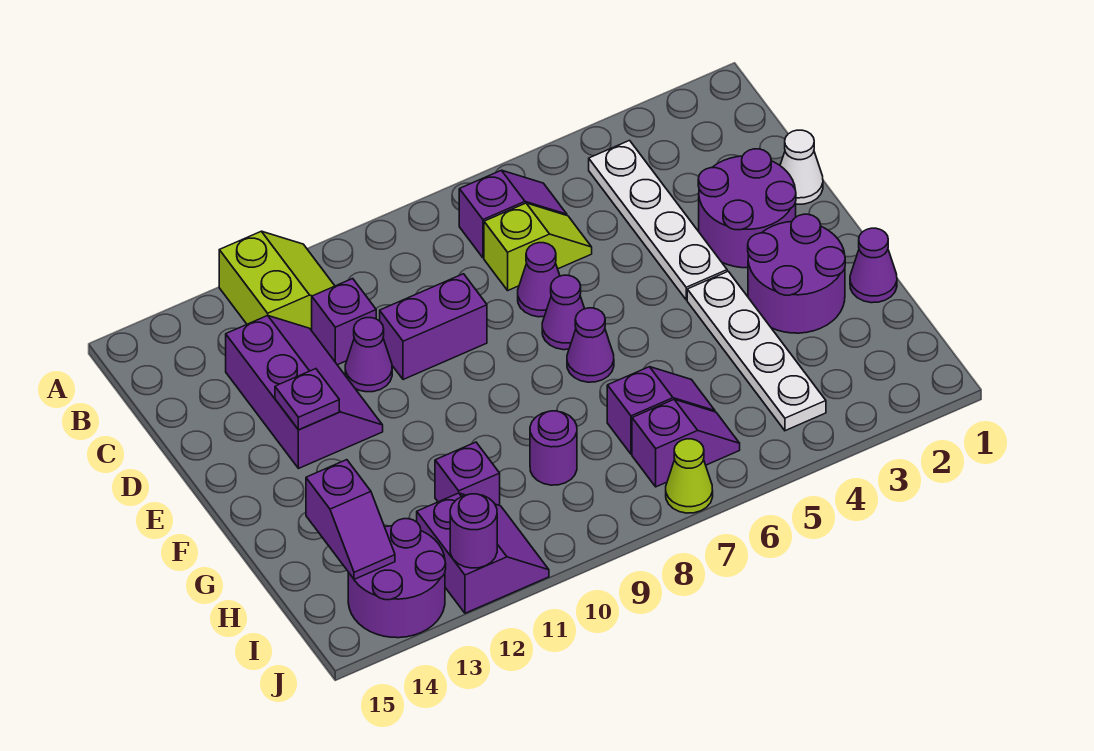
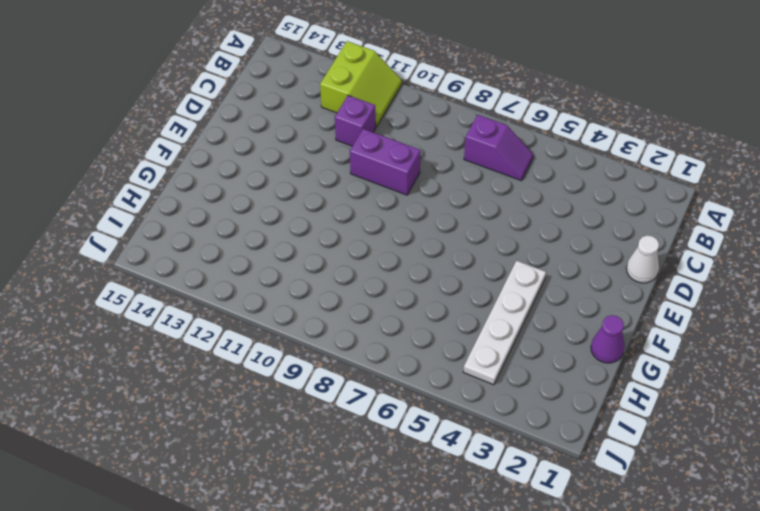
none -> white 1x4 plate [589,141,727,300]
none -> lime 1x2 slope [484,203,592,290]
none -> purple 2x3 slope [226,316,383,469]

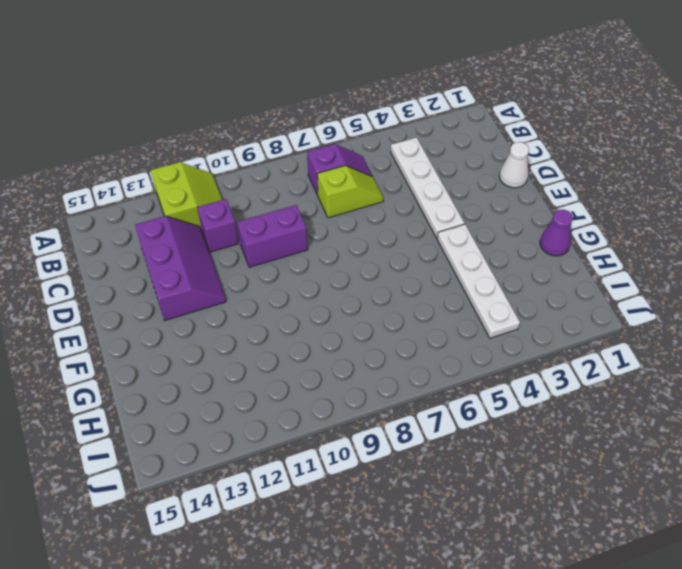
none -> purple 2x2 round brick [698,149,796,268]
none -> purple 1x1 cone [518,243,560,317]
none -> purple 1x1 cone [345,318,392,392]

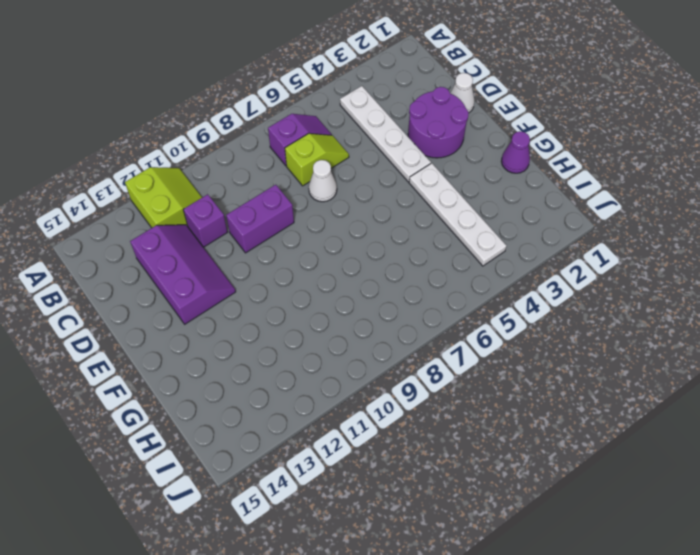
white 1x1 cone [309,160,337,202] -> purple 1x1 cone [518,243,560,317]
none -> purple 1x1 cone [345,318,392,392]
none -> purple 1x1 cone [542,275,585,350]
none -> purple 2x2 round brick [748,214,845,333]

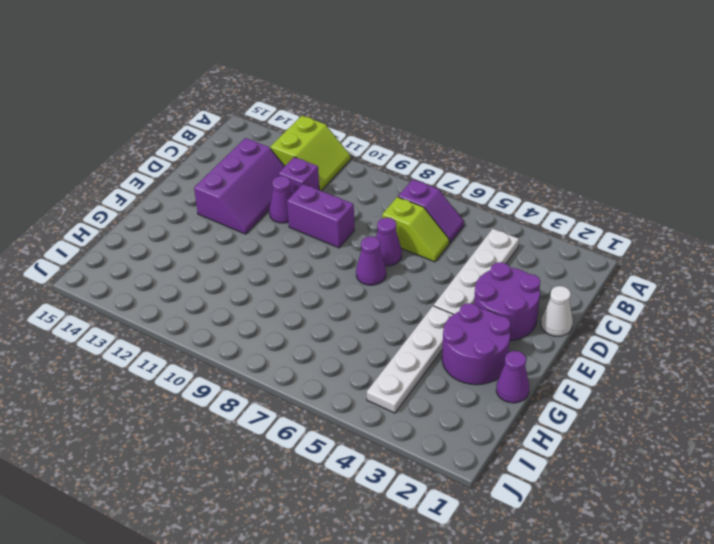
none -> purple 1x1 cone [567,308,614,382]
none -> purple 1x2 slope [607,367,715,454]
none -> purple 1x1 round brick [530,411,577,485]

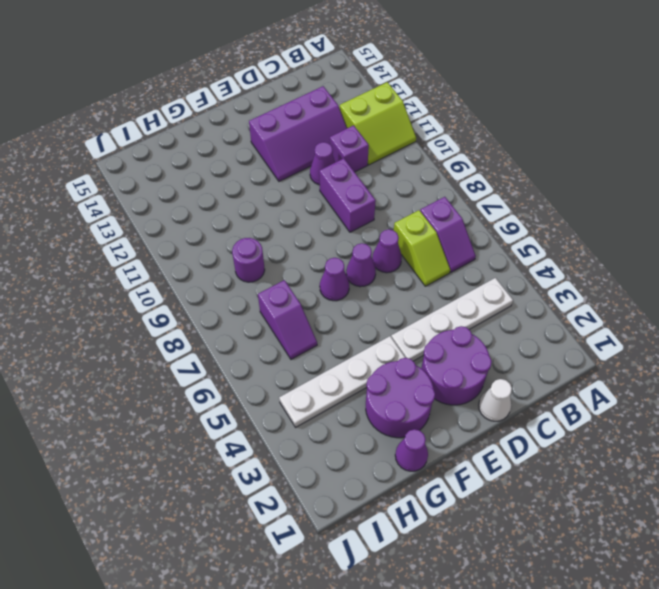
none -> purple 1x1 brick [435,442,500,505]
none -> purple 1x2 slope [632,400,740,487]
none -> purple 2x2 slope [417,493,549,613]

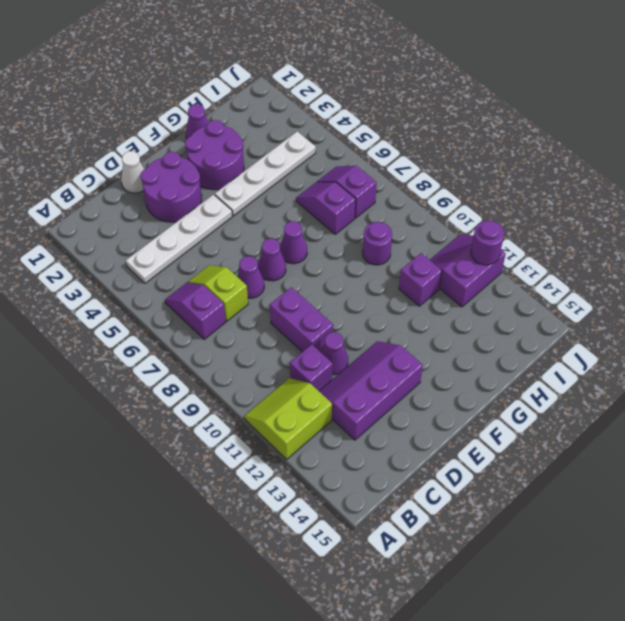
none -> purple 2x2 round brick [348,519,446,638]
none -> lime 1x1 cone [666,439,713,513]
none -> purple 1x1 plate [275,369,339,430]

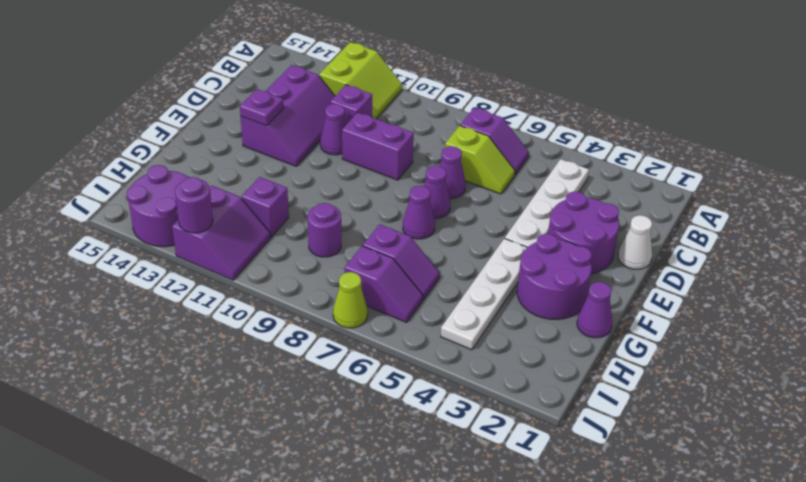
none -> purple 1x2 slope [306,460,395,579]

